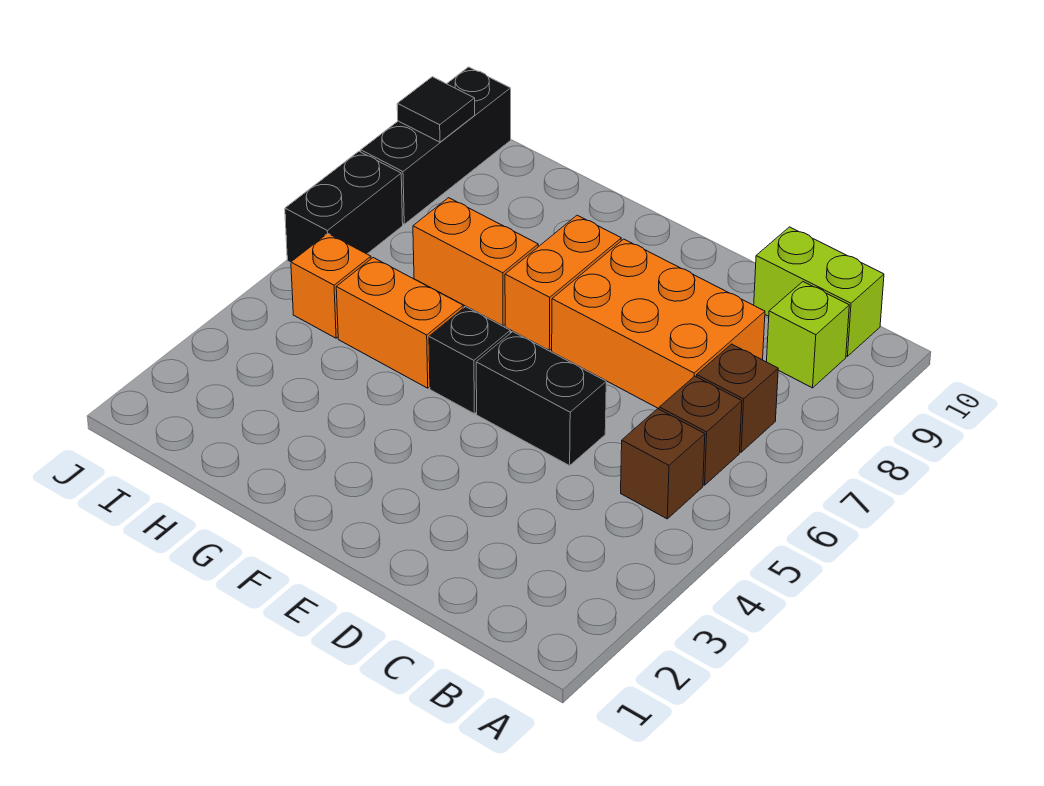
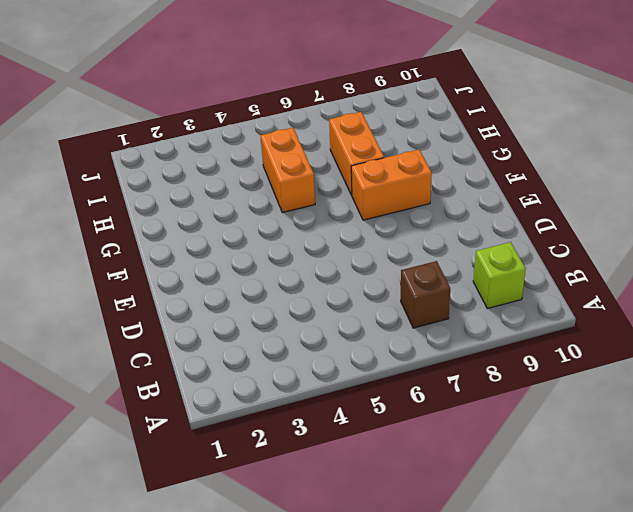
none -> brown 1x1 brick [621,409,705,519]
none -> brown 1x1 brick [659,376,742,485]
none -> lime 1x2 brick [754,227,884,356]

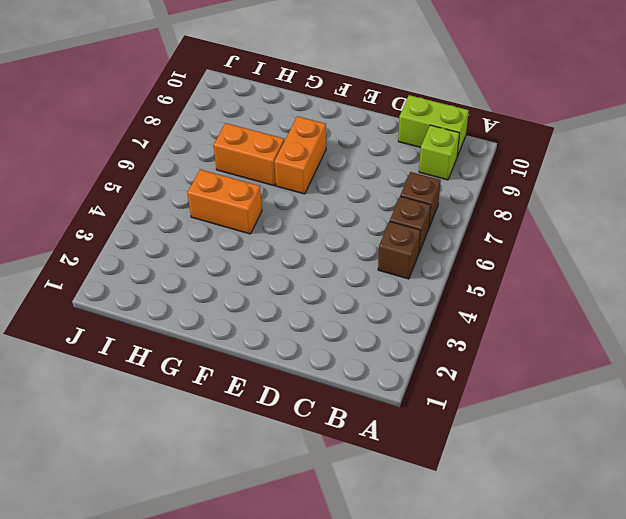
none -> orange 2x3 brick [552,239,765,409]
none -> black 1x2 brick [476,332,606,466]
none -> black 1x1 brick [429,307,510,414]

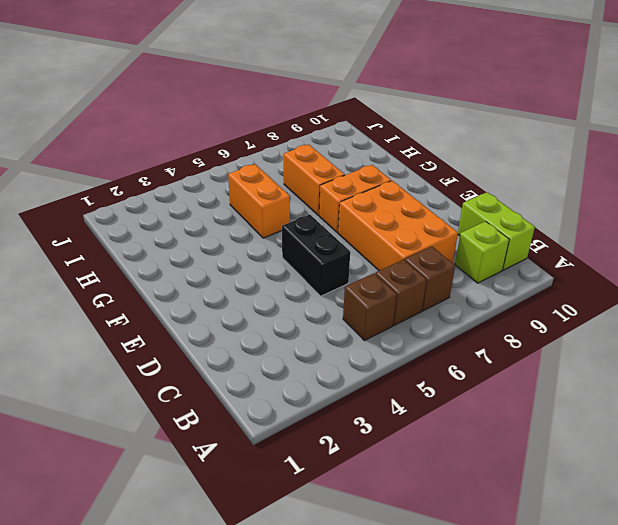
none -> black 1x1 brick [429,307,510,414]
none -> orange 1x1 brick [291,234,371,338]
none -> black 1x2 brick [285,151,403,263]

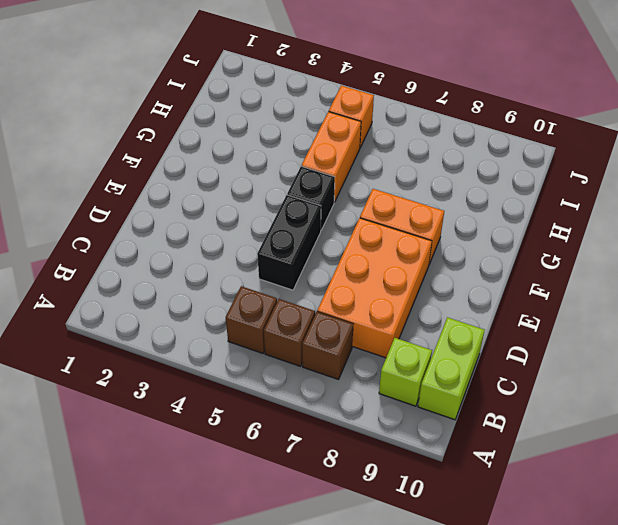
none -> orange 1x2 brick [413,198,538,326]
none -> black 1x2 brick [285,151,403,263]
none -> black 1x3 brick [361,67,511,224]

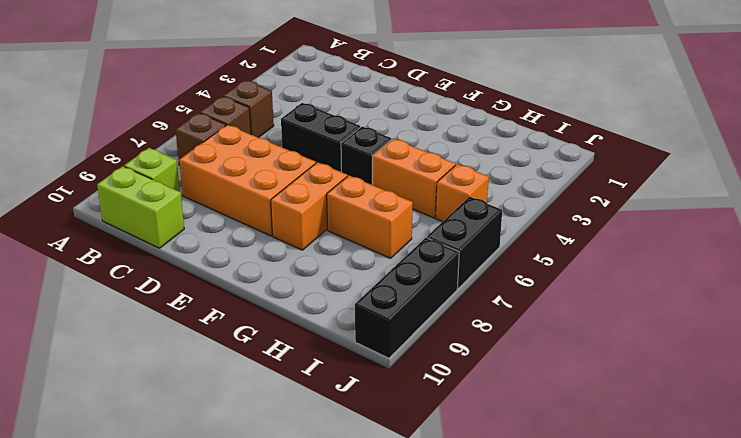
none -> black 1x1 tile [397,77,475,142]

